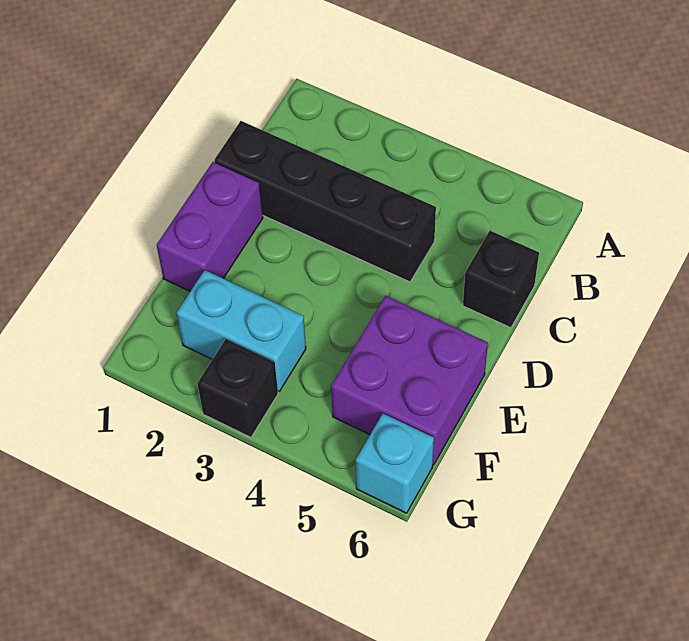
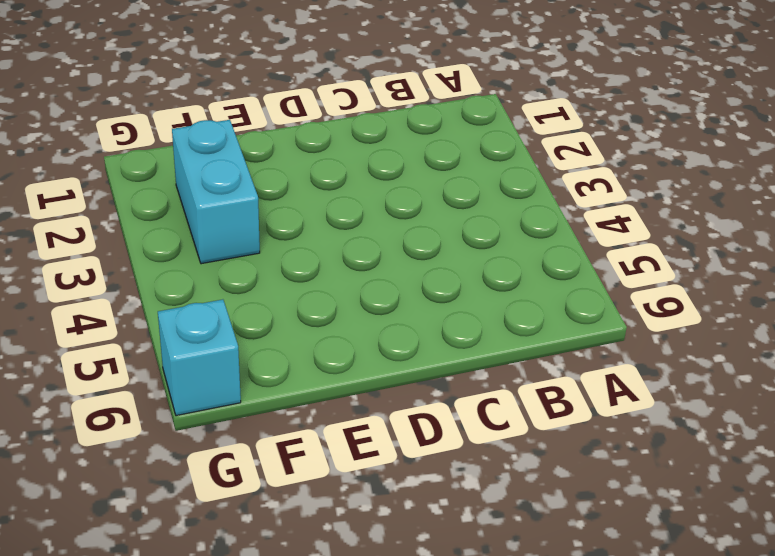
none -> black 1x4 brick [214,121,436,282]
none -> black 1x1 brick [463,231,539,328]

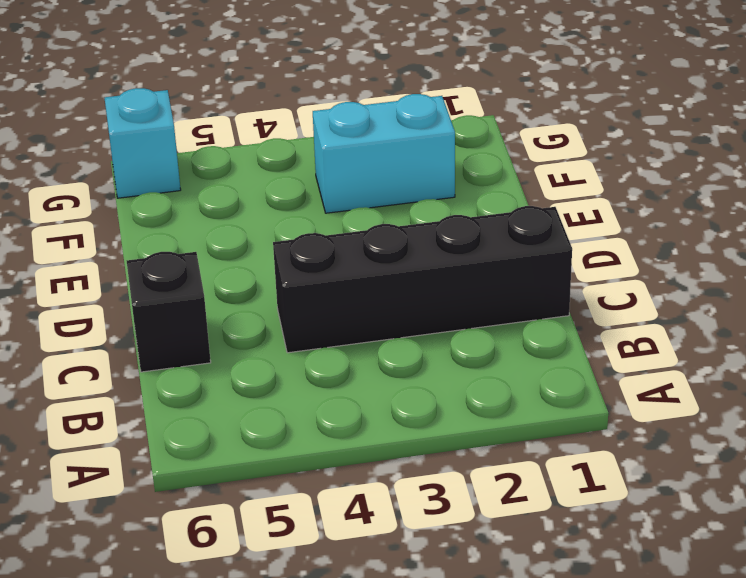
none -> purple 1x2 brick [157,162,263,291]
none -> purple 2x2 brick [331,296,488,465]

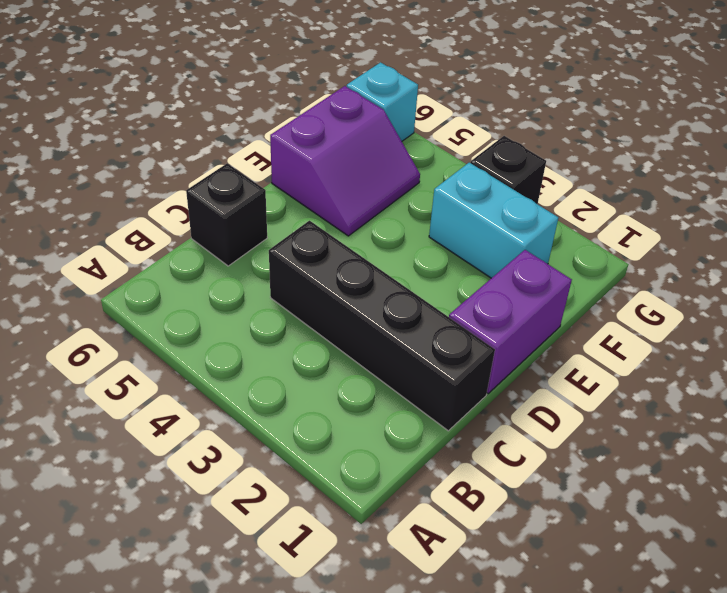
purple 2x2 slope [270,86,420,236] -> purple 2x2 brick [331,296,488,465]

